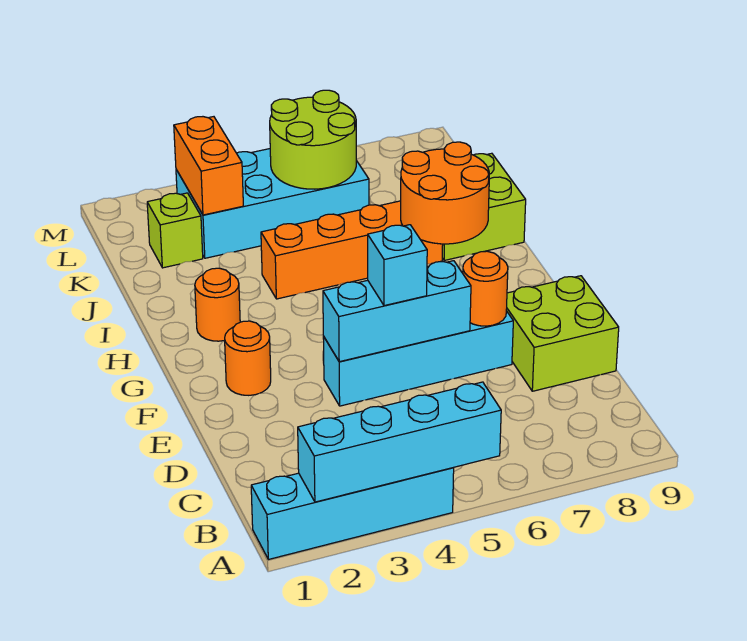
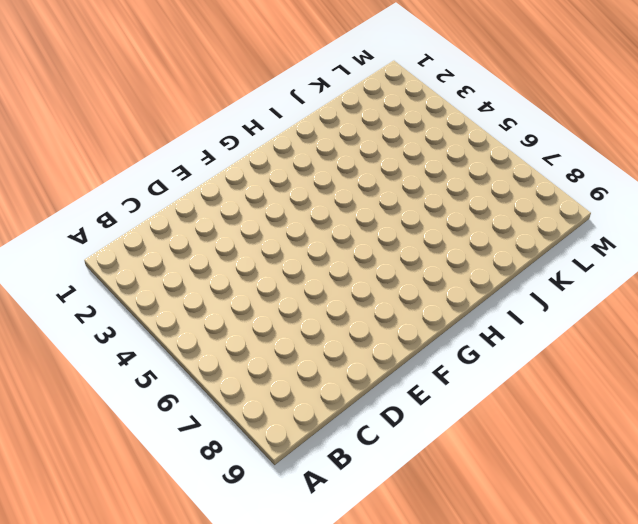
none -> cyan 1x4 brick [251,468,454,559]
none -> lime 2x2 brick [506,276,619,391]
none -> cyan 1x4 brick [323,311,513,406]

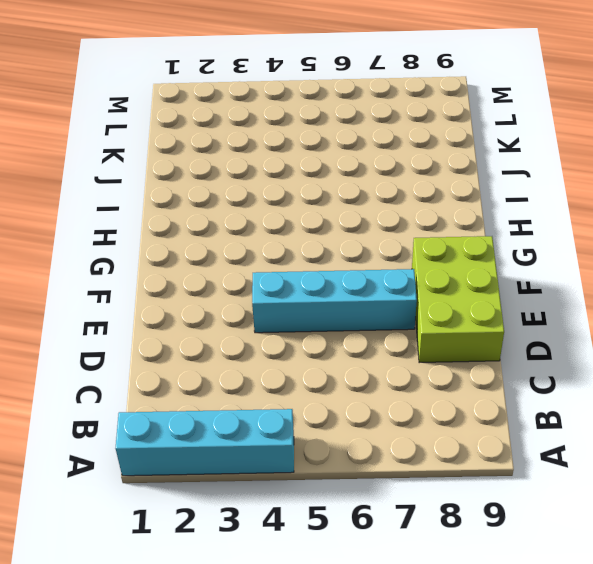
lime 2x3 brick [412,236,504,363] -> lime 2x2 brick [506,276,619,391]
none -> orange 1x1 round brick [225,321,271,395]
none -> orange 1x1 round brick [195,268,240,341]
none -> orange 1x4 brick [261,201,443,299]

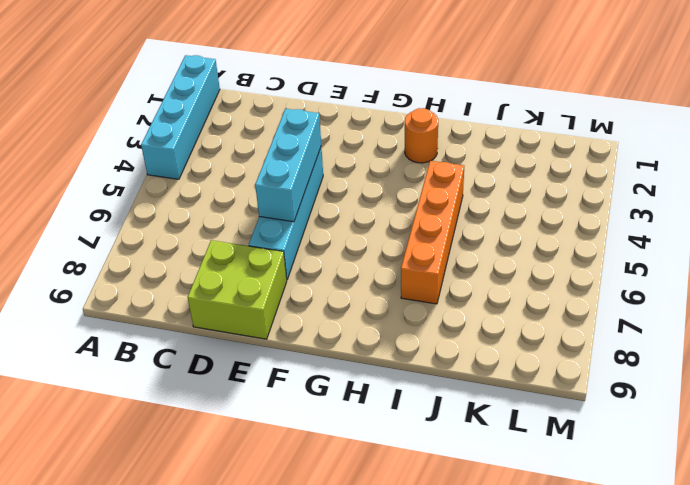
none -> orange 1x1 round brick [225,321,271,395]
none -> lime 2x2 brick [442,153,526,260]
none -> lime 1x1 brick [147,193,203,268]

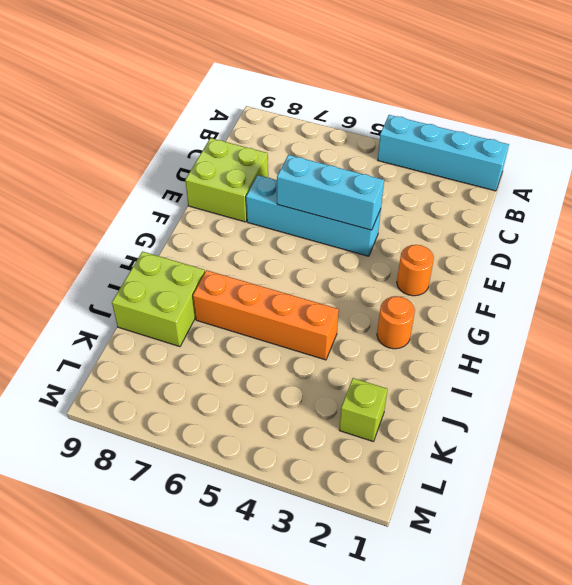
none -> cyan 2x4 brick [176,149,369,258]
none -> cyan 1x4 brick [298,382,501,502]
none -> orange 1x1 round brick [463,251,508,326]

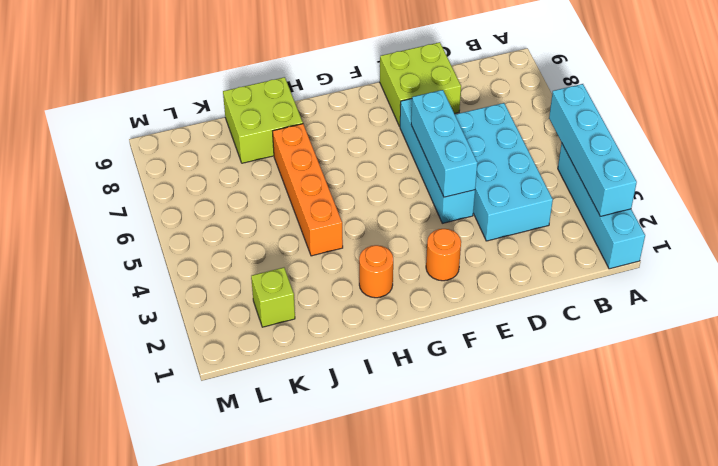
cyan 2x4 brick [455,103,553,241] -> cyan 2x4 brick moved to [176,149,369,258]
none -> orange 1x1 round brick [463,251,508,326]
none -> orange 2x2 round brick [401,142,489,244]
none -> orange 1x2 brick [174,117,243,215]

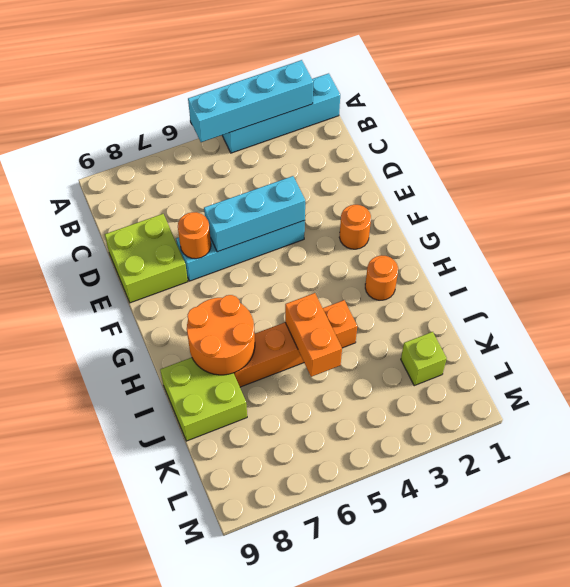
orange 1x2 brick [285,293,342,377] -> orange 1x2 brick moved to [174,117,243,215]
none -> cyan 2x4 brick [176,149,369,258]
none -> lime 2x2 round brick [270,90,356,189]
none -> cyan 1x1 brick [368,225,427,306]

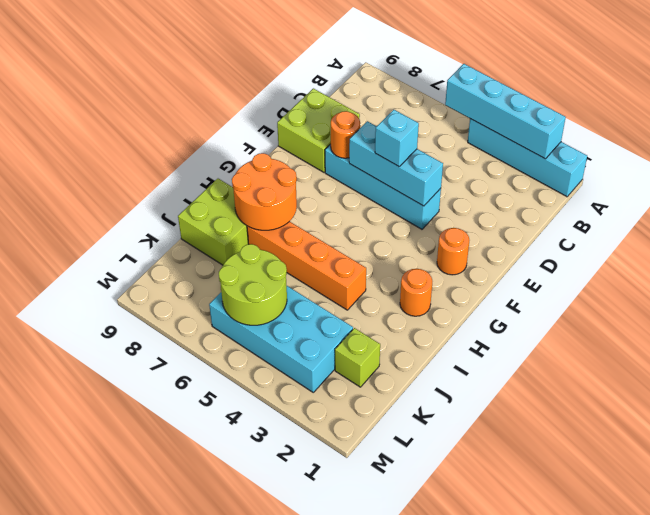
none -> orange 1x2 brick [174,117,243,215]

